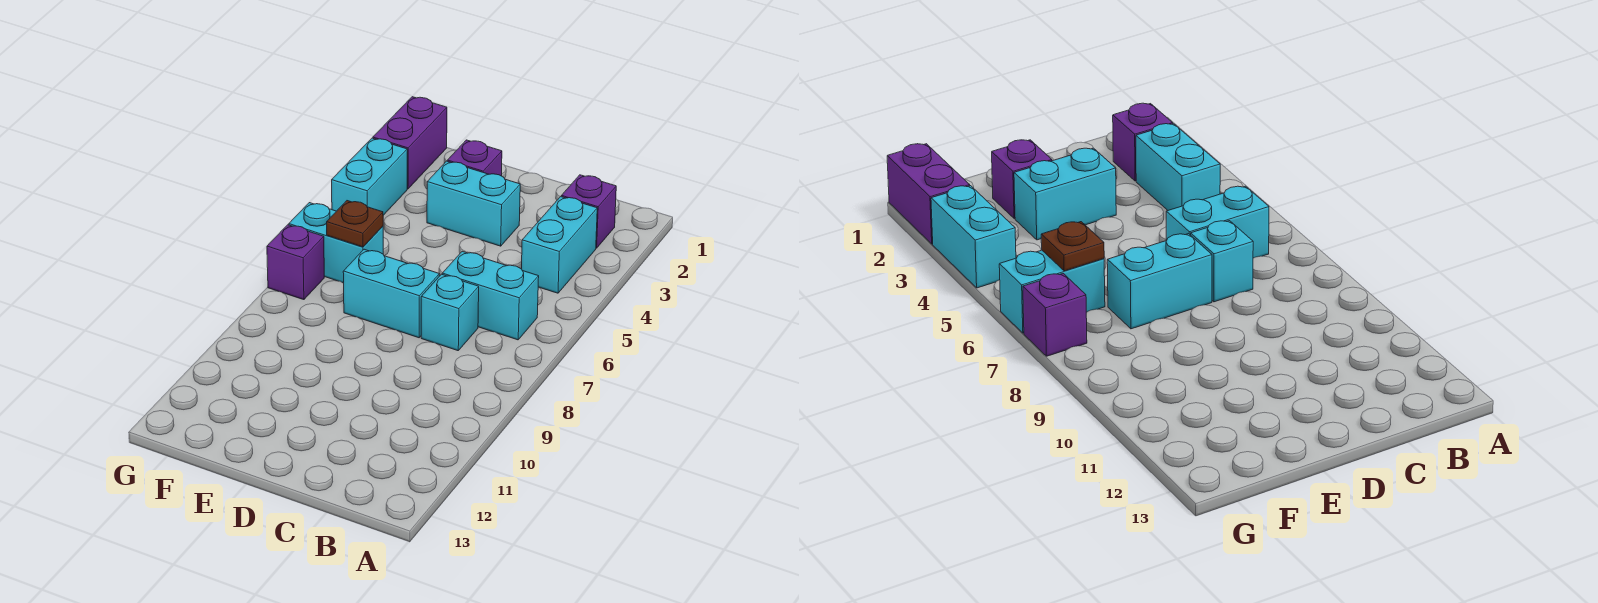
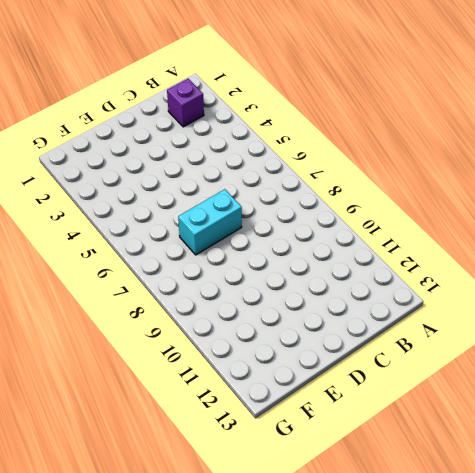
none -> cyan 1x2 brick [522,197,597,293]
none -> cyan 1x2 brick [442,251,539,340]
none -> cyan 1x1 brick [421,274,479,351]

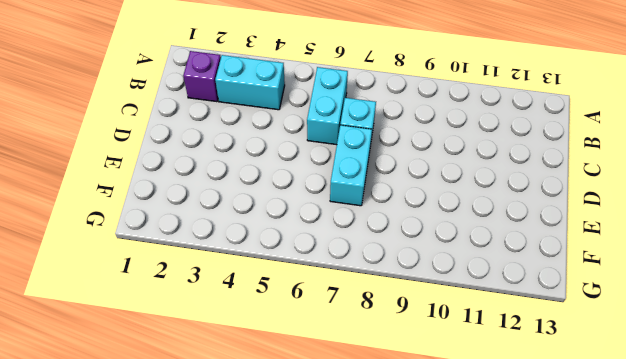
none -> cyan 1x2 brick [427,161,520,246]
none -> purple 1x1 brick [447,140,502,176]
none -> cyan 1x2 brick [289,203,383,283]

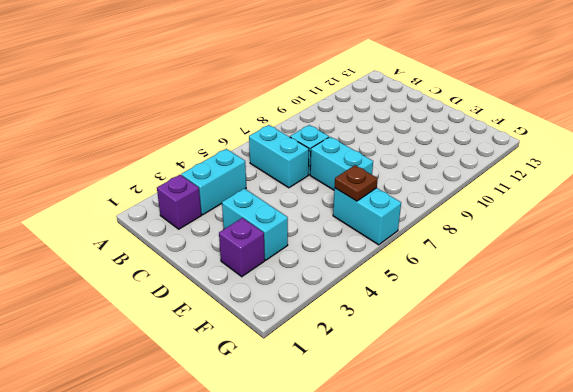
none -> purple 1x2 brick [373,97,447,189]
none -> cyan 1x2 brick [332,138,407,215]
none -> purple 1x1 brick [267,225,324,300]

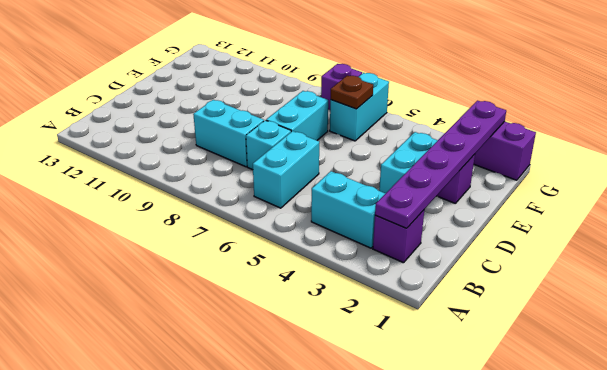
purple 1x6 plate [375,101,506,228] -> none
cyan 1x2 brick [193,100,264,167] -> cyan 1x2 brick moved to [332,138,407,215]

